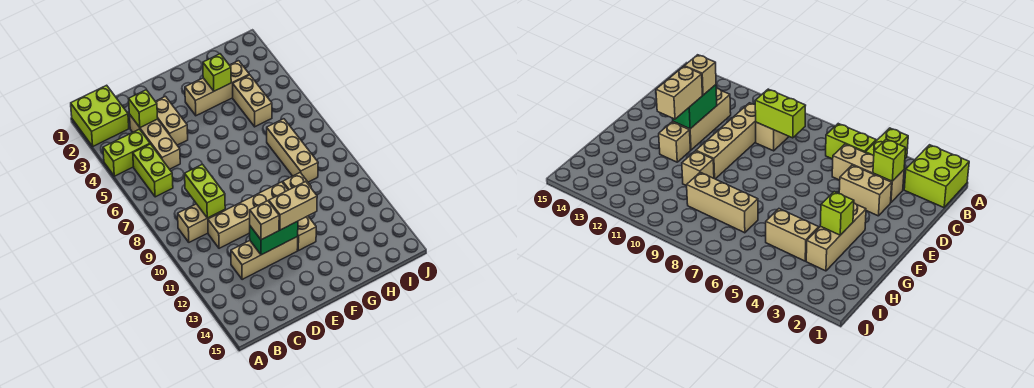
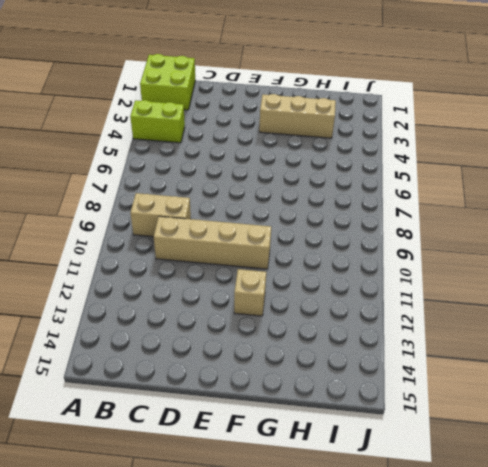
none -> lime 1x2 brick [133,144,173,197]
none -> tan 1x3 brick [129,114,180,169]
none -> tan 1x3 brick [231,236,298,280]

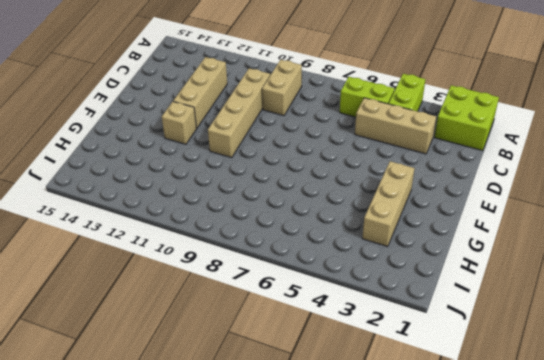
none -> tan 1x2 brick [155,96,188,145]
none -> tan 1x1 brick [283,173,311,190]
none -> tan 1x2 brick [233,75,272,127]

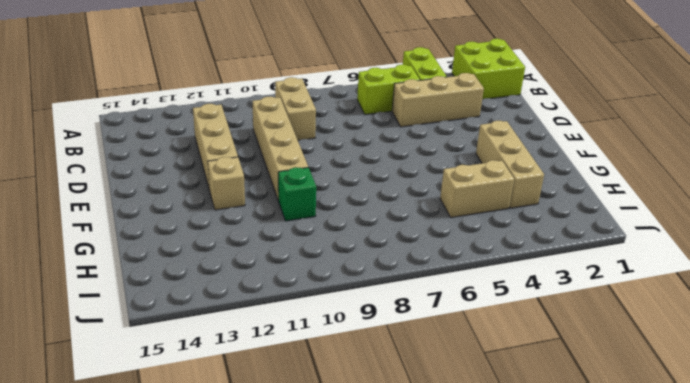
green 1x1 brick [278,167,316,221] -> tan 1x1 brick [283,173,311,190]
none -> tan 1x2 brick [155,96,188,145]
none -> tan 1x3 brick [267,119,318,182]
none -> lime 1x1 brick [129,90,158,128]

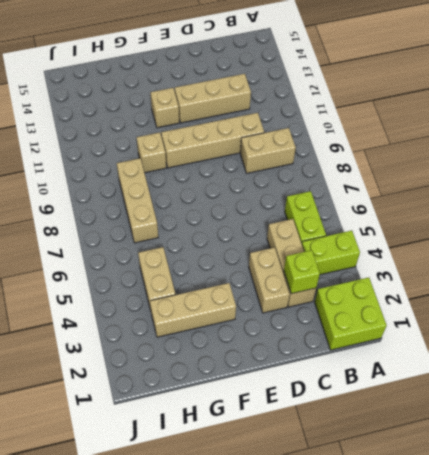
none -> lime 1x2 brick [185,164,225,218]
none -> green 1x2 brick [250,221,298,255]
none -> lime 1x1 brick [203,54,231,91]

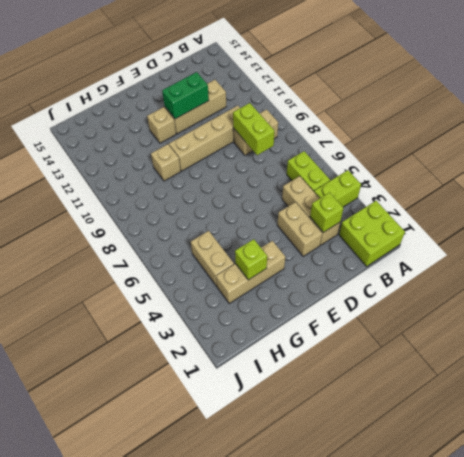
none -> tan 1x3 brick [267,119,318,182]
none -> tan 1x1 brick [250,201,279,240]
none -> tan 1x2 brick [269,181,317,230]

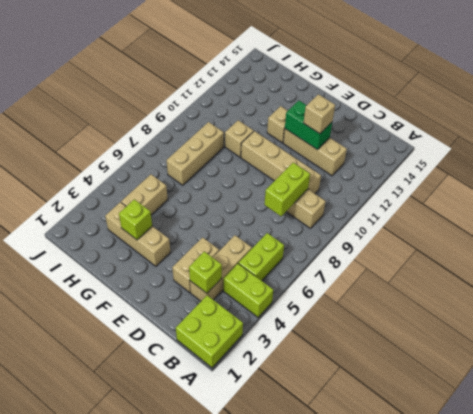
none -> tan 1x2 brick [269,181,317,230]

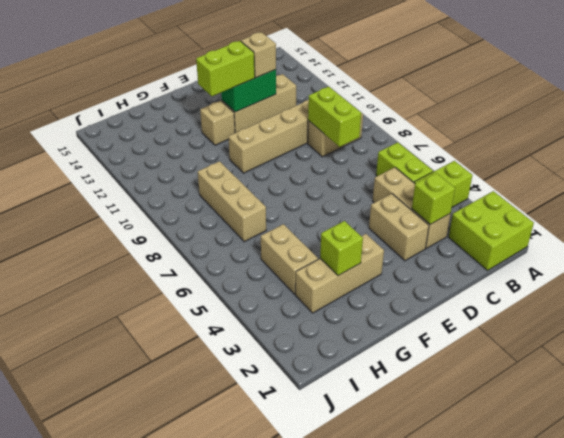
lime 1x2 brick [196,41,255,96] -> tan 1x2 brick [269,181,317,230]
none -> tan 1x1 brick [283,173,311,190]

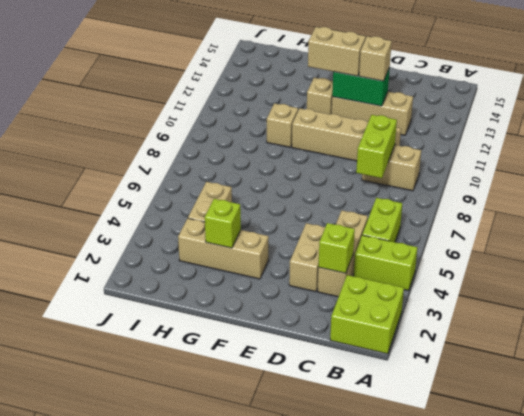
none -> tan 1x3 brick [267,119,318,182]

